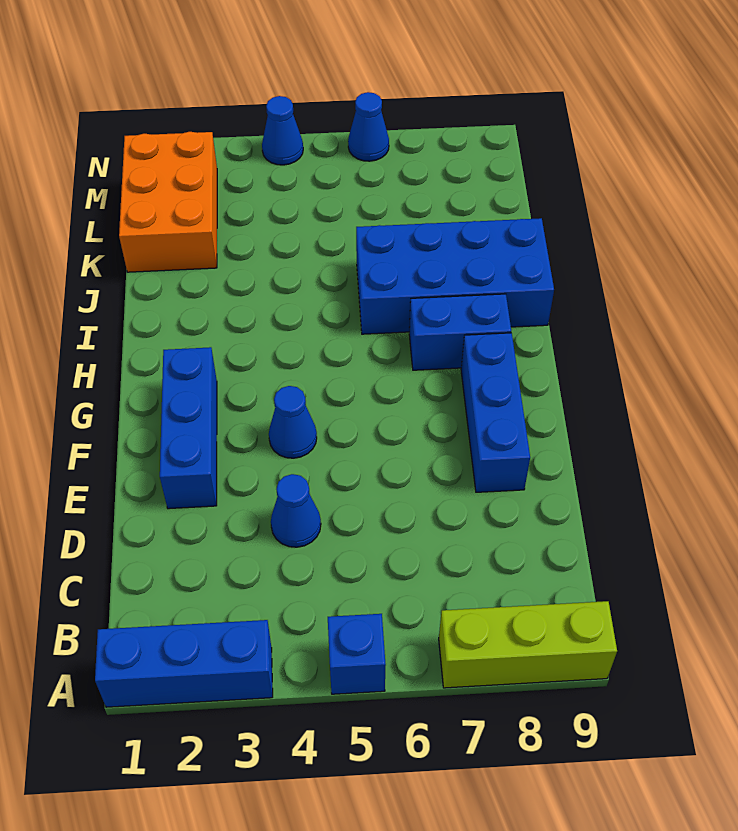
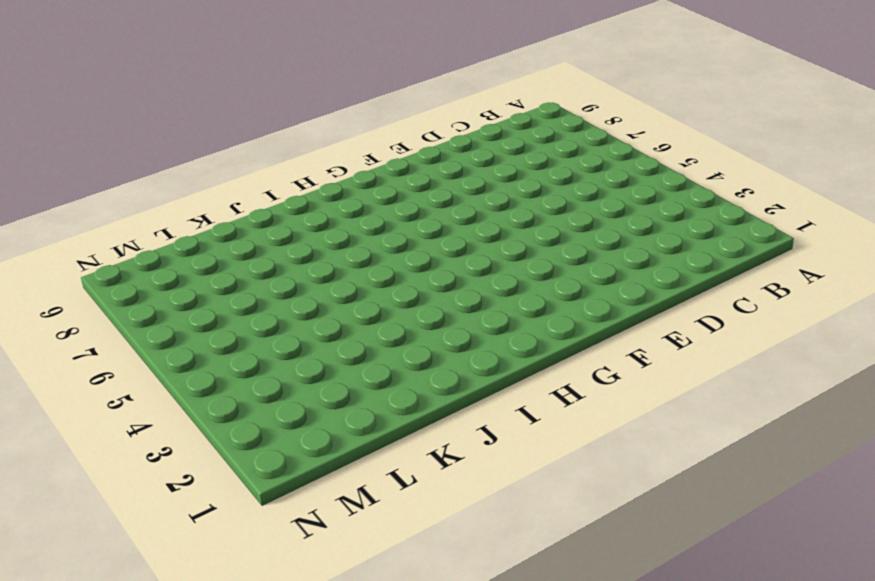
none -> blue 1x3 brick [95,620,273,707]
none -> blue 1x1 brick [328,614,386,694]
none -> lime 1x3 brick [439,601,617,688]

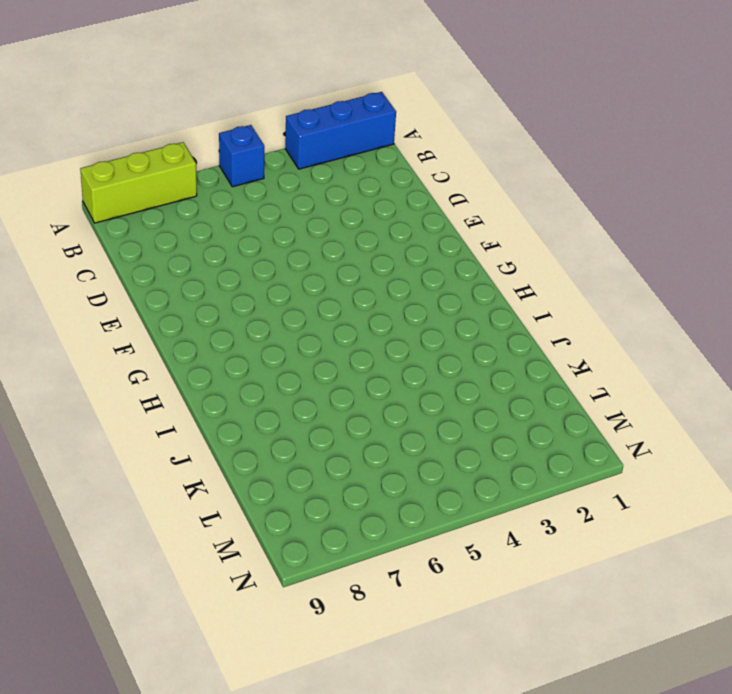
none -> blue 1x1 cone [271,474,321,547]
none -> blue 1x3 brick [160,347,217,509]
none -> blue 1x3 brick [461,333,530,492]

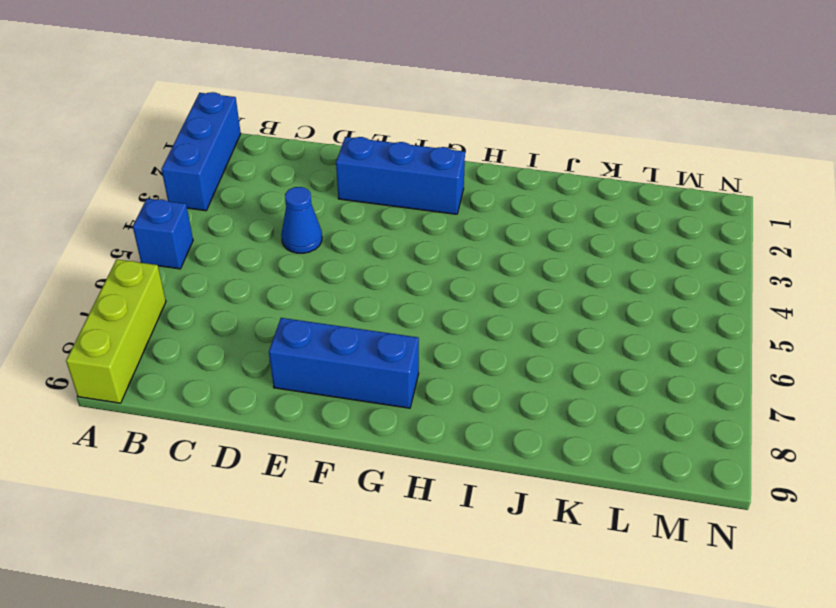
none -> blue 1x1 cone [269,386,317,458]
none -> blue 1x2 brick [409,294,511,370]
none -> blue 2x4 brick [356,218,554,334]

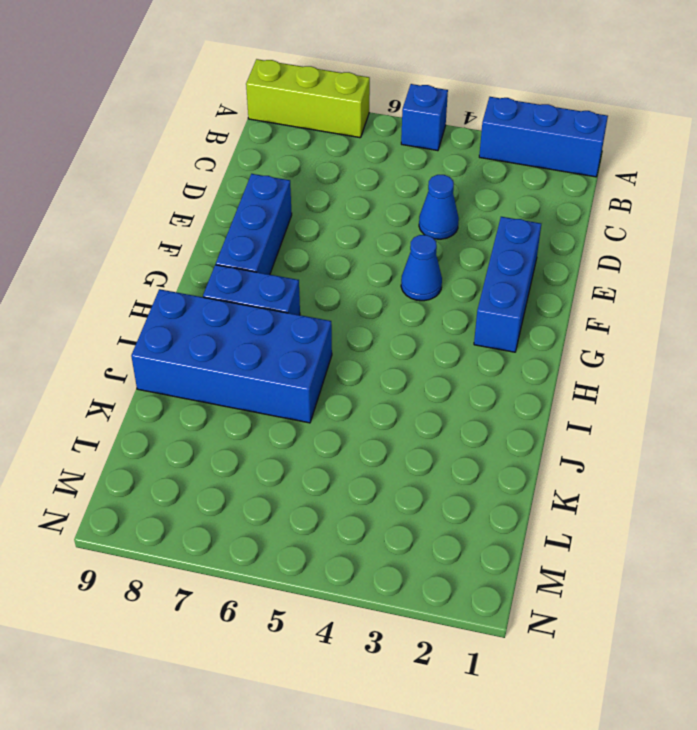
none -> orange 2x3 brick [119,132,217,272]
none -> blue 1x1 cone [262,96,303,165]
none -> blue 1x1 cone [348,92,389,161]

